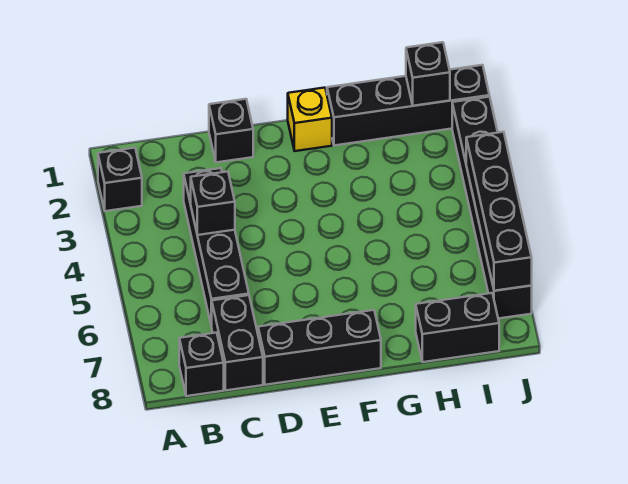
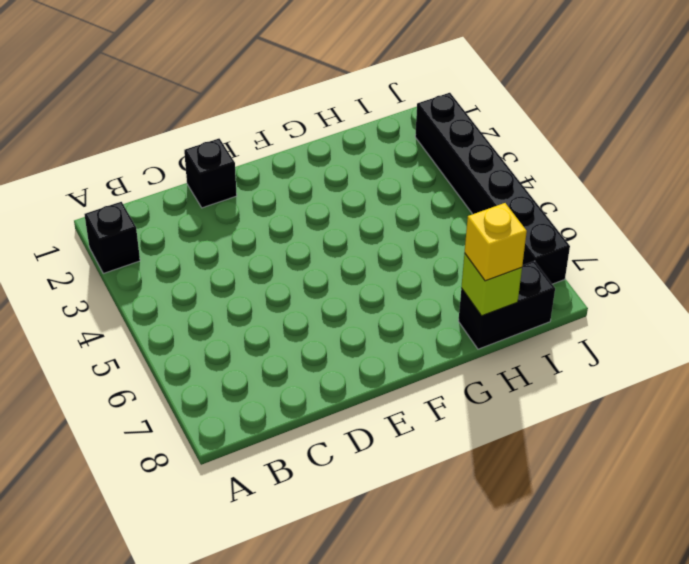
lime 1x1 brick [461,253,522,316] -> none
yellow 1x1 brick [465,203,527,281] -> yellow 1x1 brick moved to [288,88,332,151]
none -> black 1x1 brick [179,333,224,396]
none -> black 1x4 brick [184,168,249,327]
none -> black 1x2 brick [212,295,263,390]

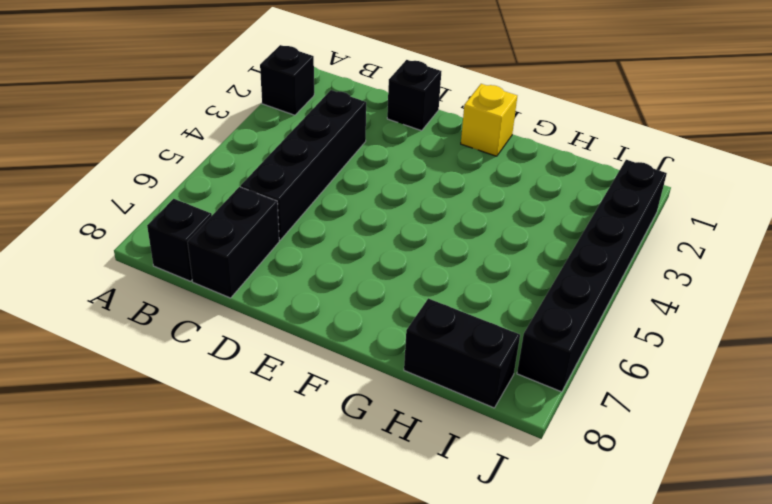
none -> black 1x3 brick [258,310,381,385]
none -> black 1x4 brick [327,65,489,145]
none -> black 1x1 brick [191,172,235,235]

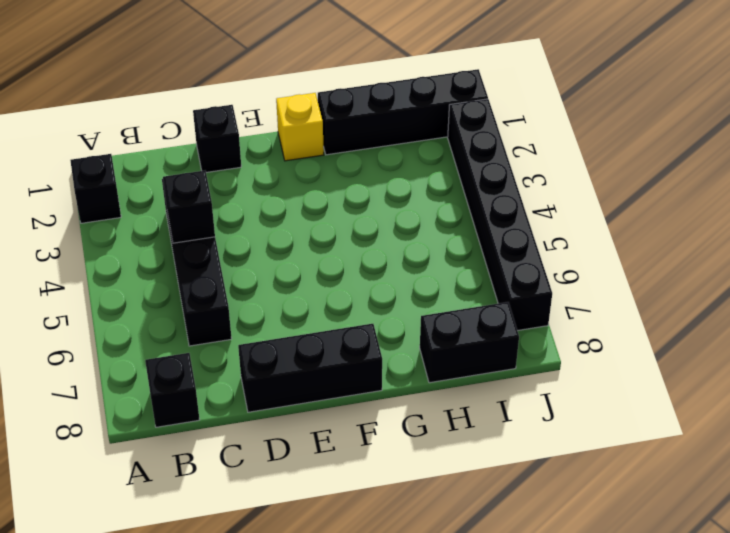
none -> black 1x2 brick [212,295,263,390]
none -> black 1x1 brick [406,42,450,106]
none -> black 1x4 brick [466,132,532,291]

